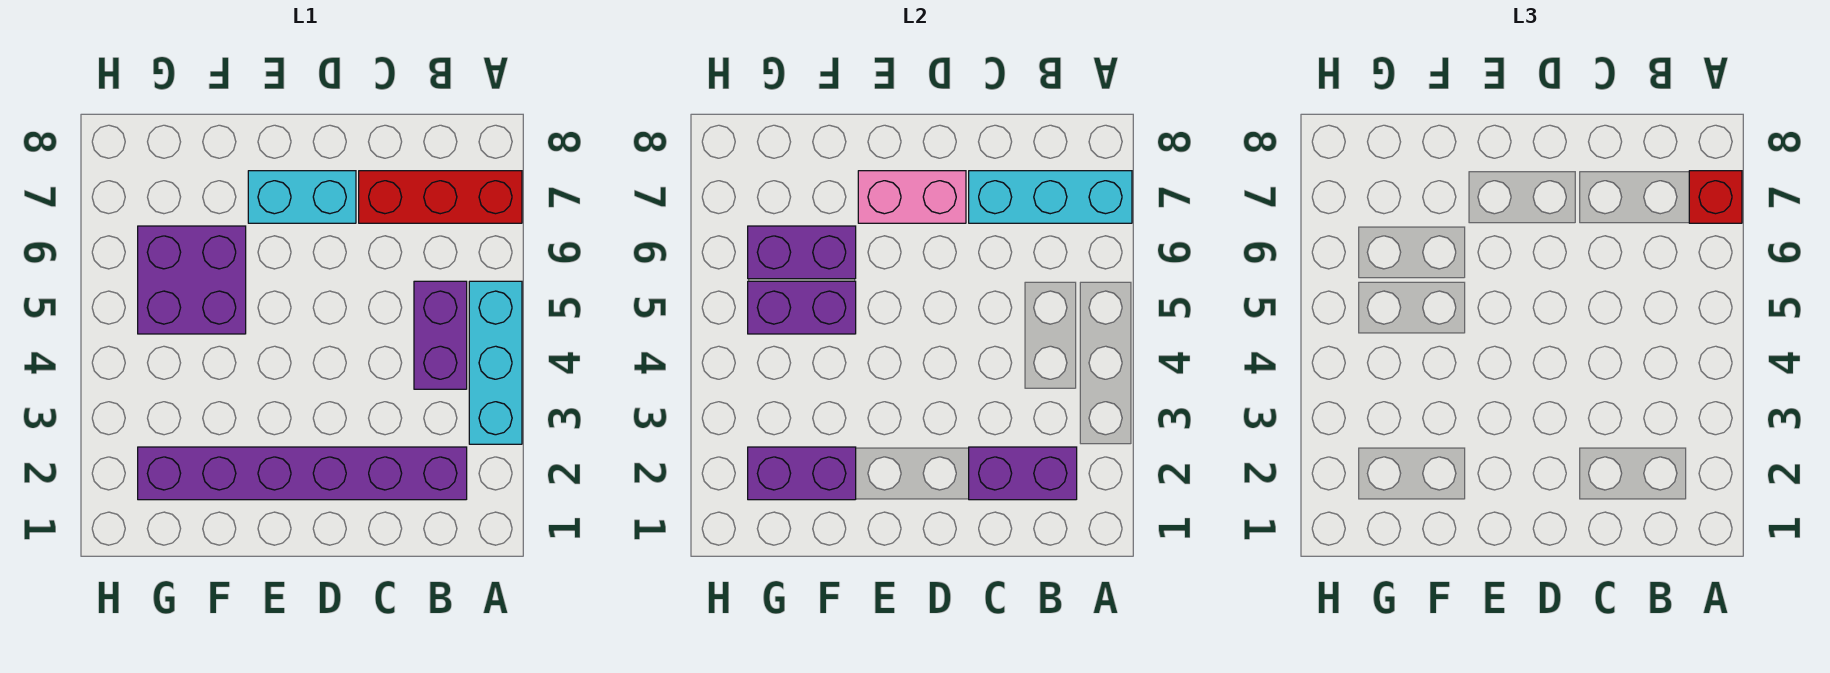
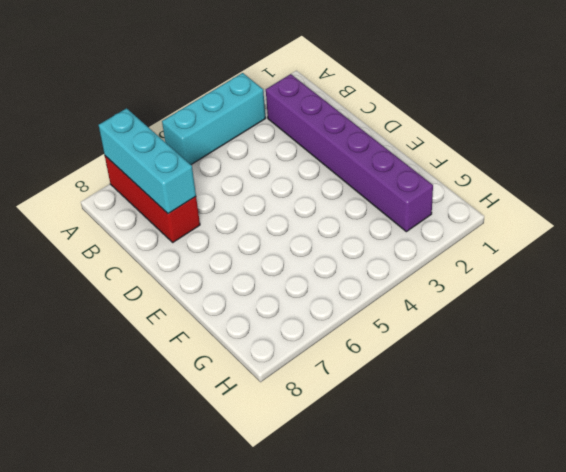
none -> purple 1x2 brick [414,281,467,389]
none -> cyan 1x2 brick [248,171,356,223]
none -> purple 2x2 brick [138,226,246,334]

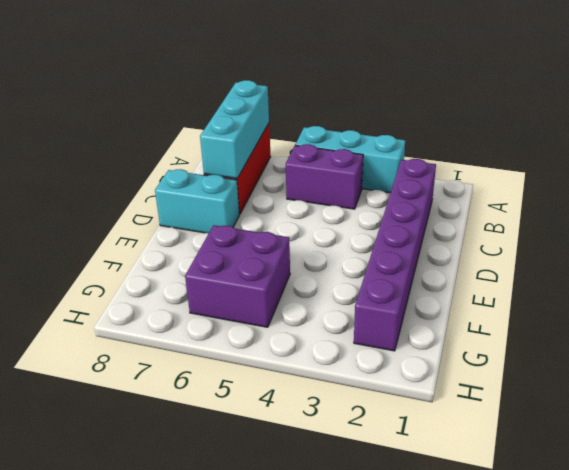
cyan 1x2 brick [155,169,239,233] -> cyan 1x2 brick turned to [248,171,356,223]
none -> purple 1x2 brick [969,447,1077,500]
none -> pink 1x2 brick [858,171,966,223]
none -> purple 1x2 brick [748,447,856,500]

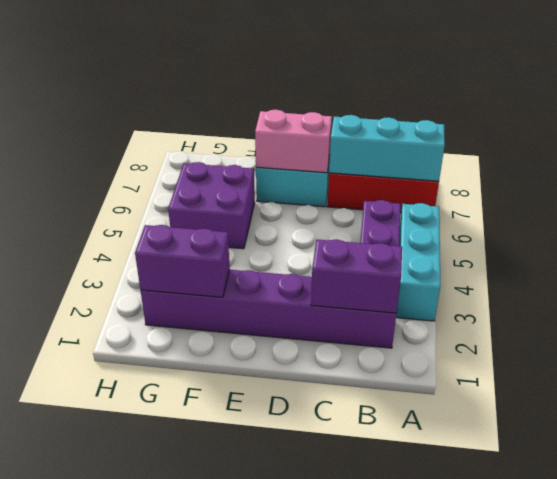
none -> purple 1x2 brick [748,281,856,334]
none -> purple 1x2 brick [748,226,856,279]
none -> red 1x1 brick [1689,171,1742,223]

